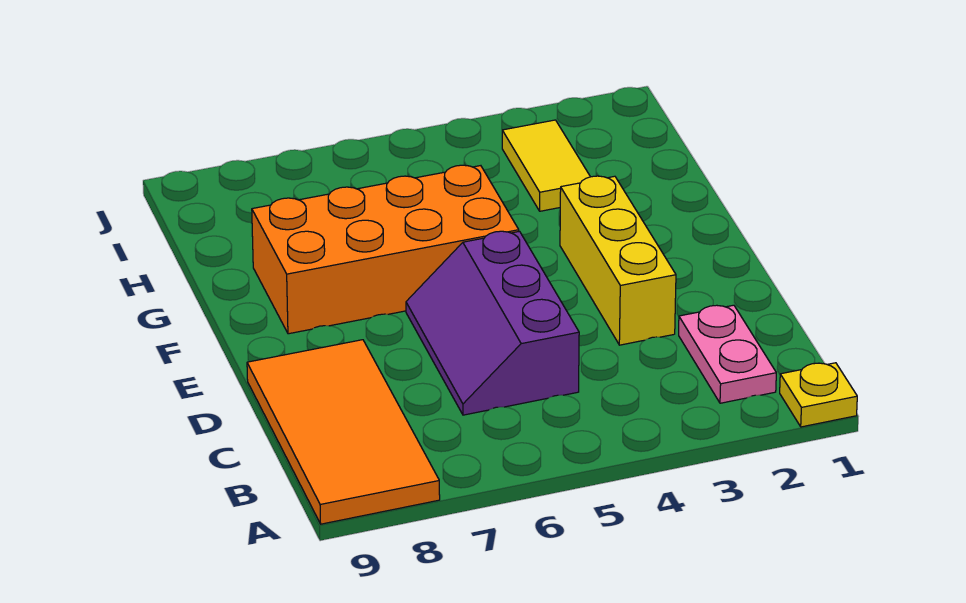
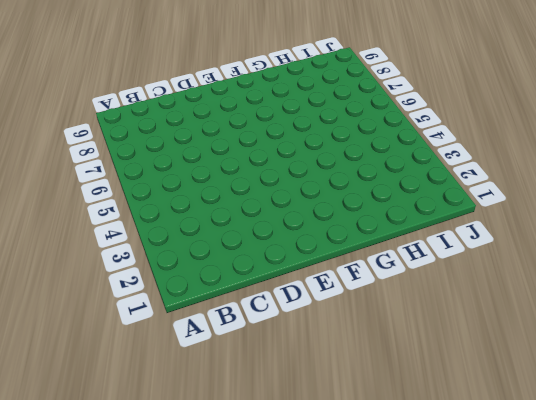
none -> yellow 1x1 plate [780,363,857,427]
none -> orange 2x4 tile [247,340,440,524]

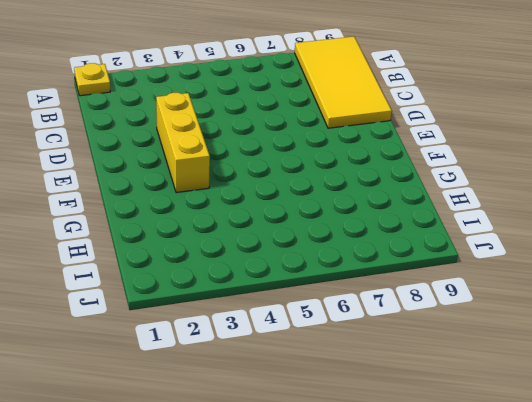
yellow 2x4 tile [295,36,392,128] -> orange 2x4 tile [247,340,440,524]
none -> pink 1x2 plate [679,305,776,403]
none -> purple 2x3 slope [406,231,579,415]

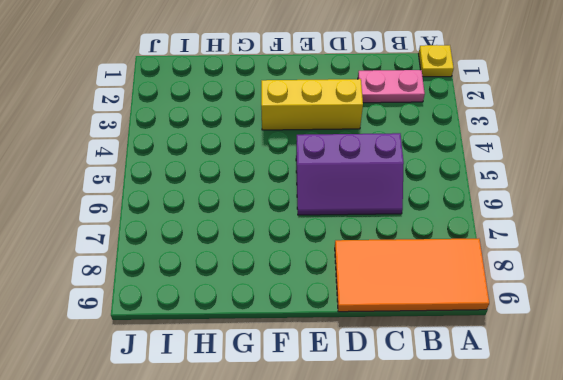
none -> orange 2x4 brick [252,165,519,334]
none -> yellow 1x2 tile [502,120,590,211]

